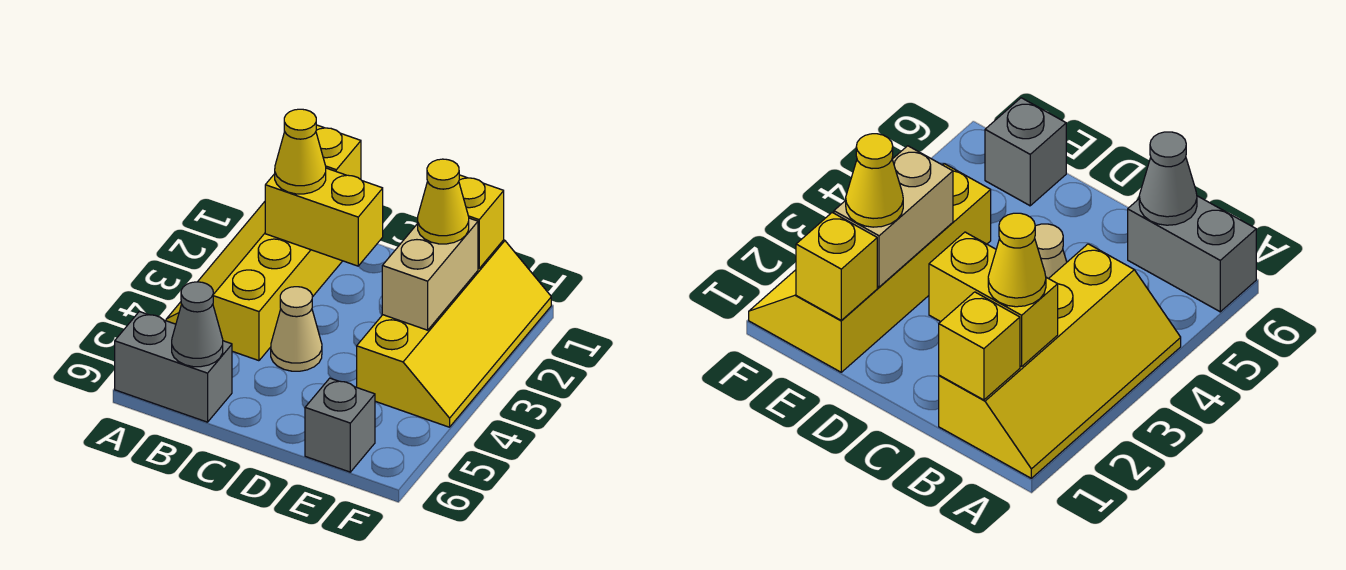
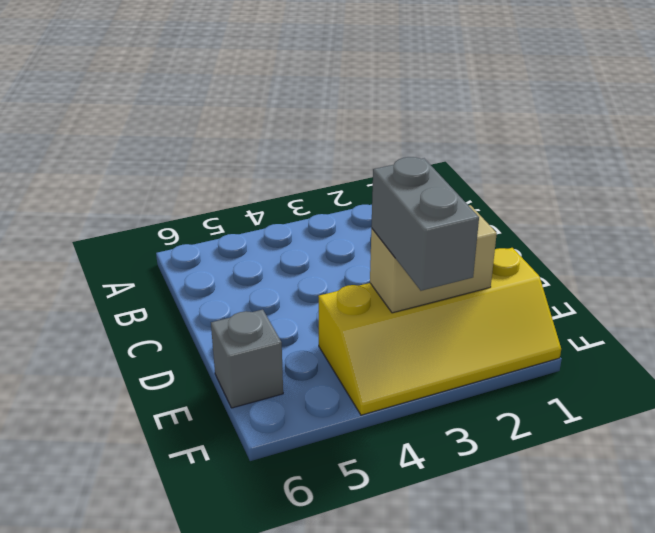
grey 1x2 brick [371,157,479,291] -> grey 1x2 brick moved to [115,312,232,422]
none -> yellow 2x4 slope [166,202,342,361]
none -> tan 1x1 cone [271,287,322,371]
none -> yellow 1x1 brick [316,125,361,179]

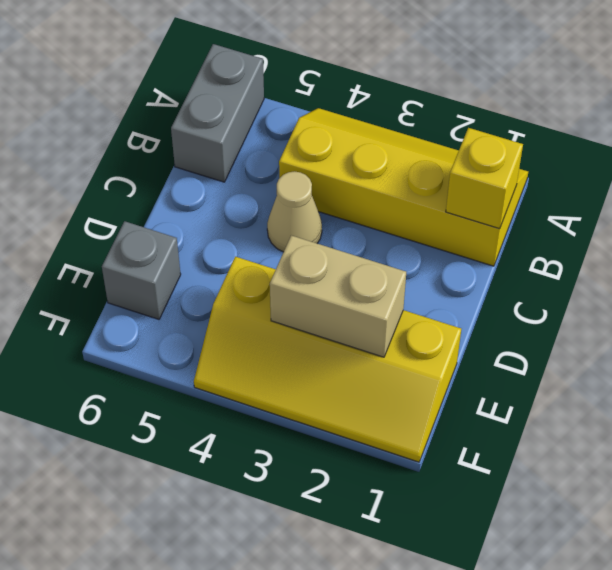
none -> yellow 1x2 brick [265,168,383,266]
none -> grey 1x1 cone [172,282,223,367]
none -> yellow 1x1 brick [459,175,504,269]

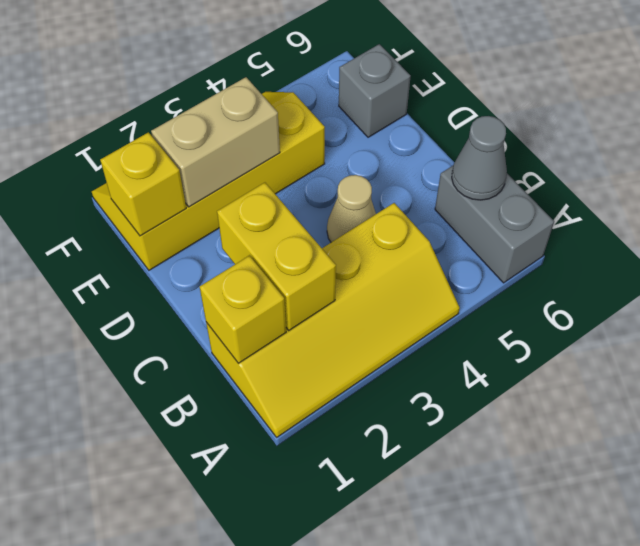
none -> yellow 1x1 cone [275,109,326,194]
none -> yellow 1x1 cone [418,159,469,244]

